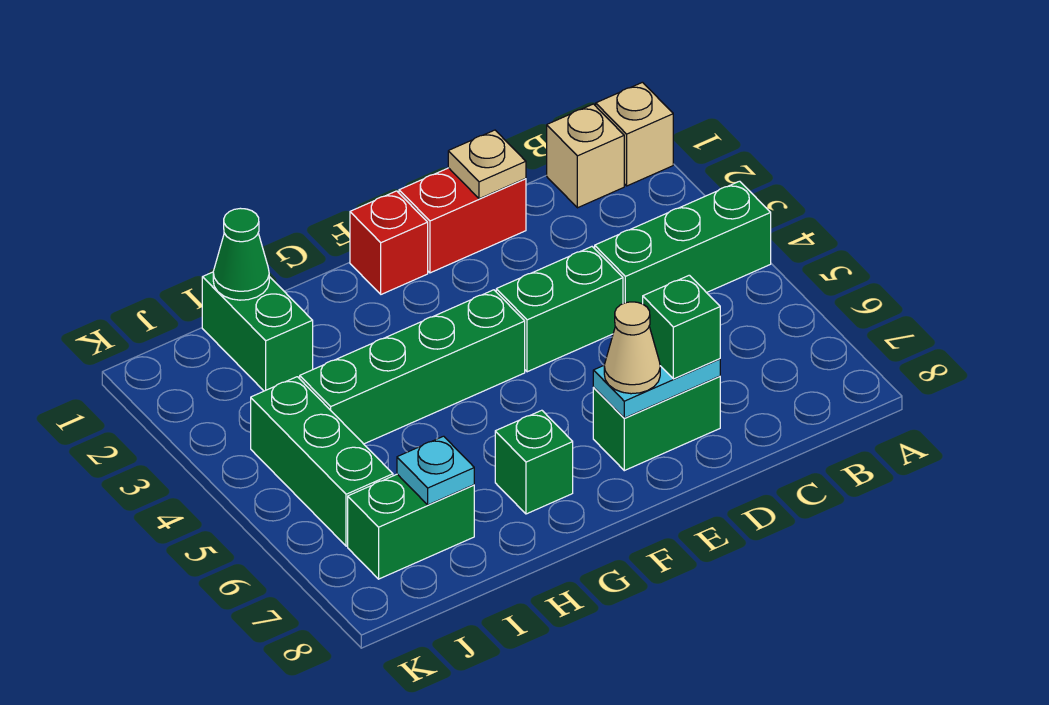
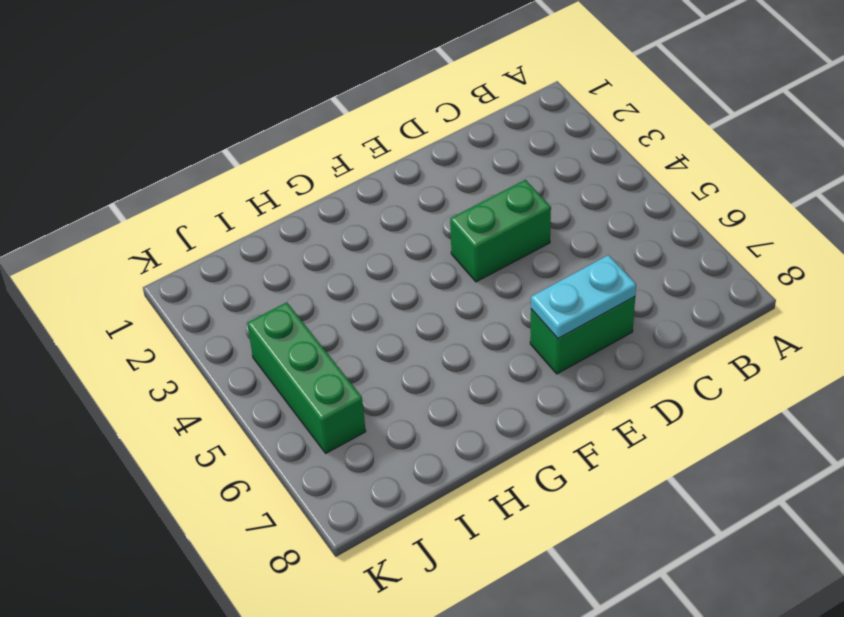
none -> tan 1x1 brick [596,82,673,186]
none -> green 1x3 brick [595,181,771,304]
none -> tan 1x1 brick [547,104,624,208]

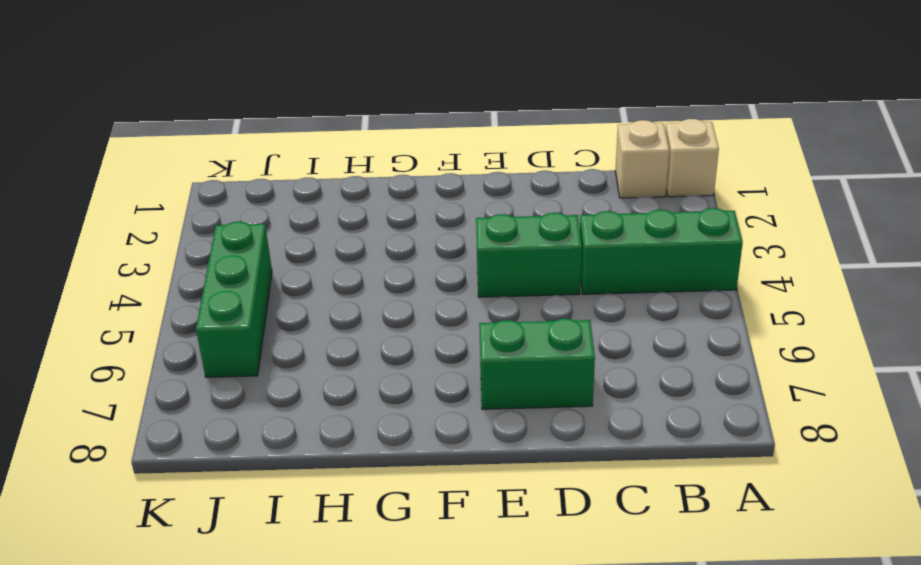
none -> red 1x2 brick [399,168,526,273]
none -> red 1x1 brick [350,191,428,294]
none -> green 1x4 brick [300,290,525,444]

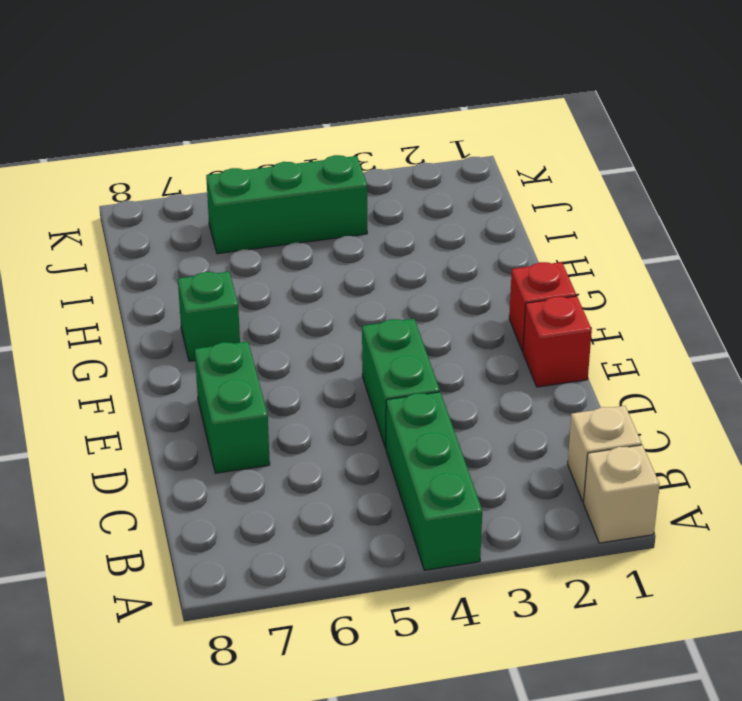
red 1x1 brick [523,296,592,387] -> red 1x2 brick [399,168,526,273]
none -> green 1x4 brick [300,290,525,444]
none -> green 1x2 brick [202,272,313,391]
none -> green 1x2 brick [348,474,474,579]

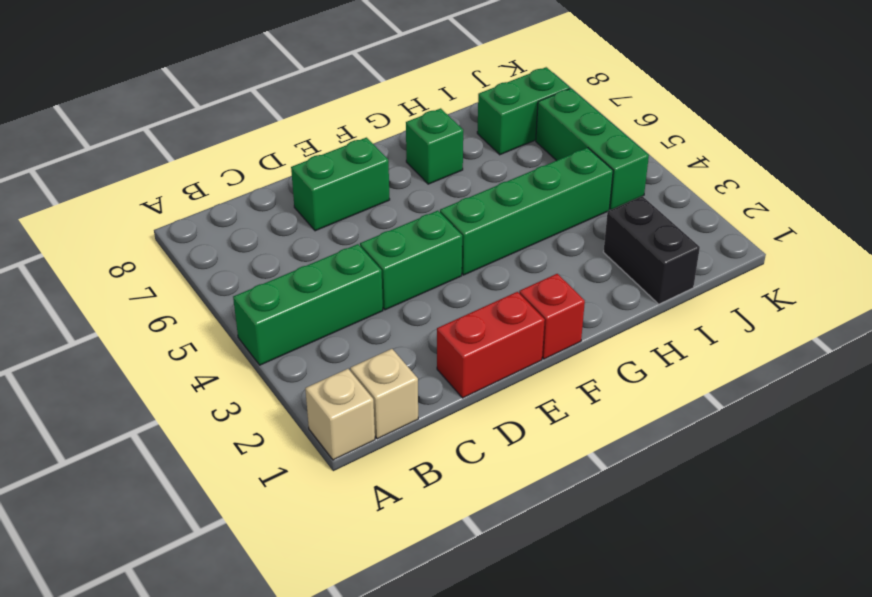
black 1x2 brick [604,196,700,304] -> green 1x2 brick [202,272,313,391]
none -> tan 1x1 plate [448,130,526,199]
none -> cyan 1x2 plate [593,359,720,418]
none -> green 1x1 cone [213,208,269,300]

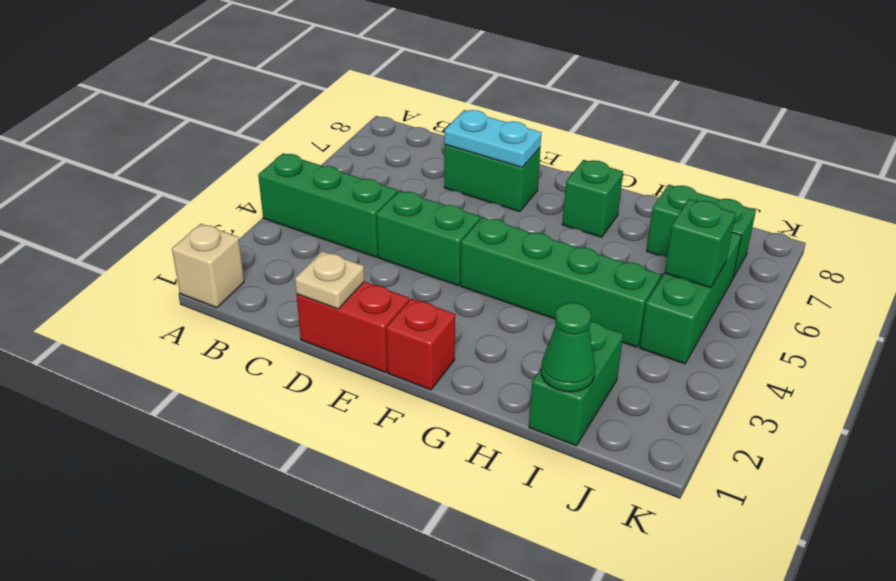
green 1x1 brick [665,199,736,288] -> green 1x1 brick moved to [643,275,720,379]
none -> tan 1x1 brick [547,104,624,208]
none -> cyan 1x1 plate [397,436,474,505]
none -> tan 1x1 cone [604,302,660,394]

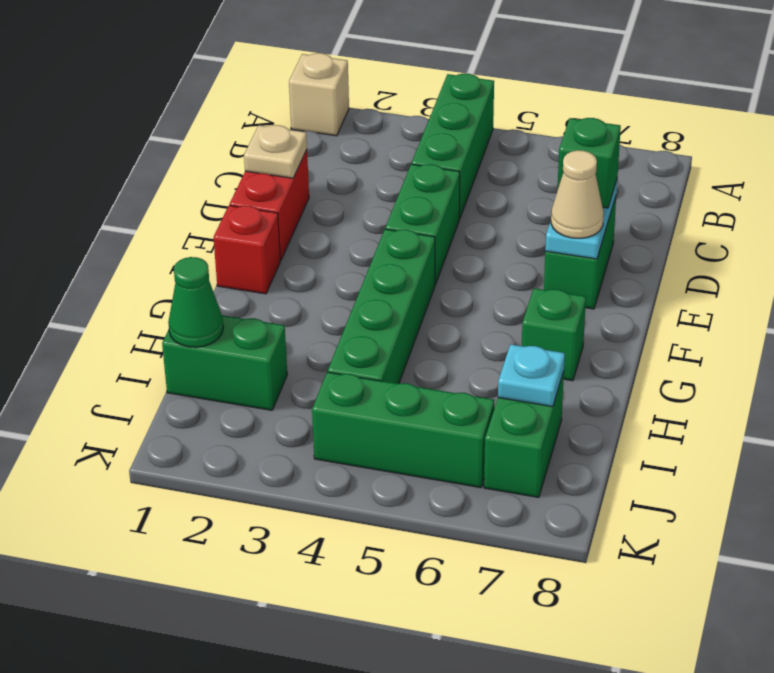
none -> tan 1x1 brick [547,104,624,208]

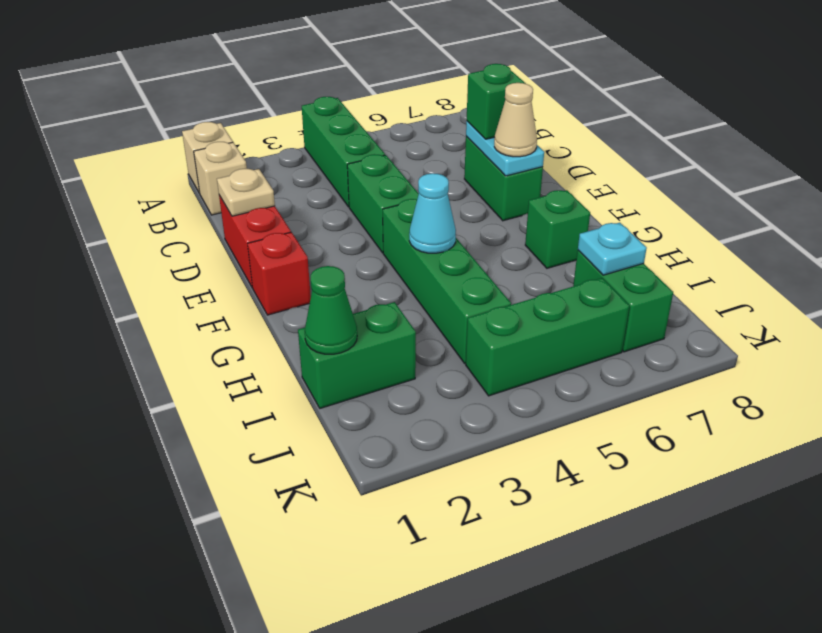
cyan 1x1 cone [409,173,456,253] -> none

